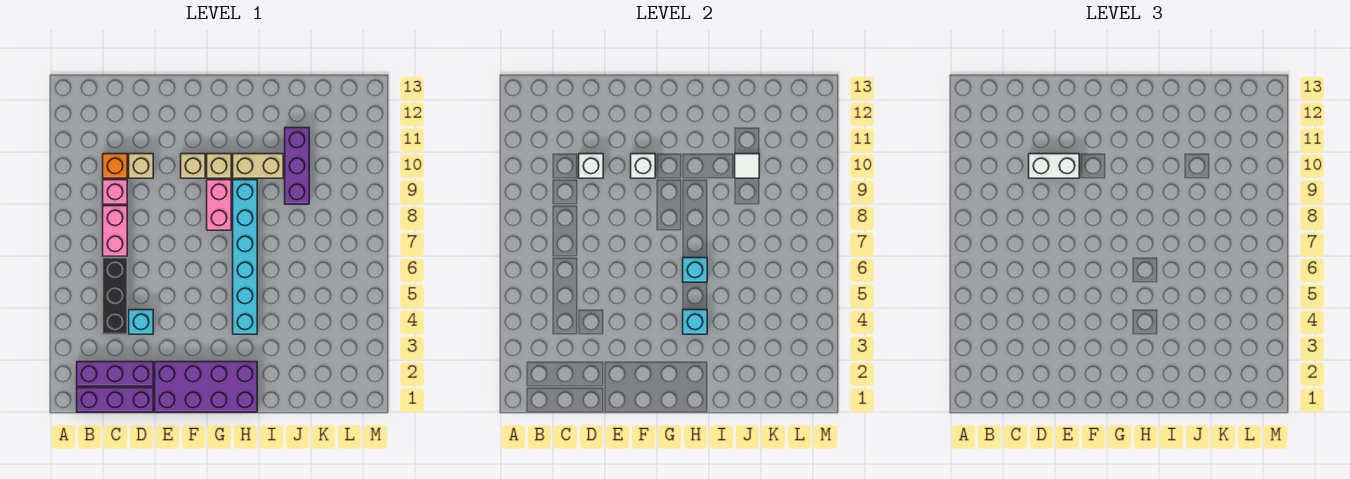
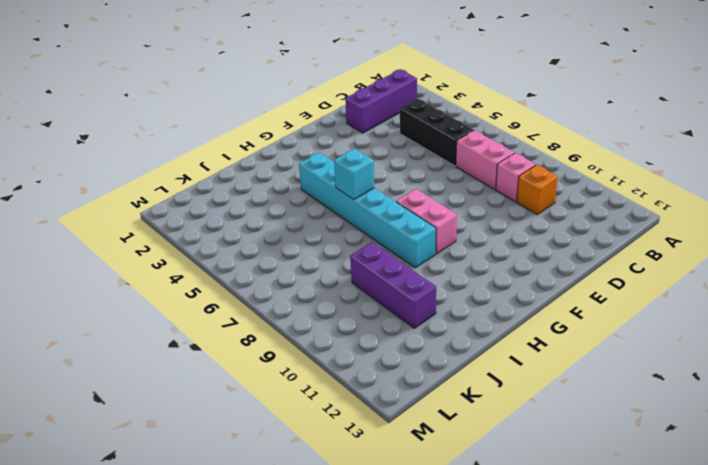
none -> purple 1x3 brick [77,388,153,412]
none -> cyan 1x1 brick [129,310,153,334]
none -> tan 1x1 brick [129,154,153,178]

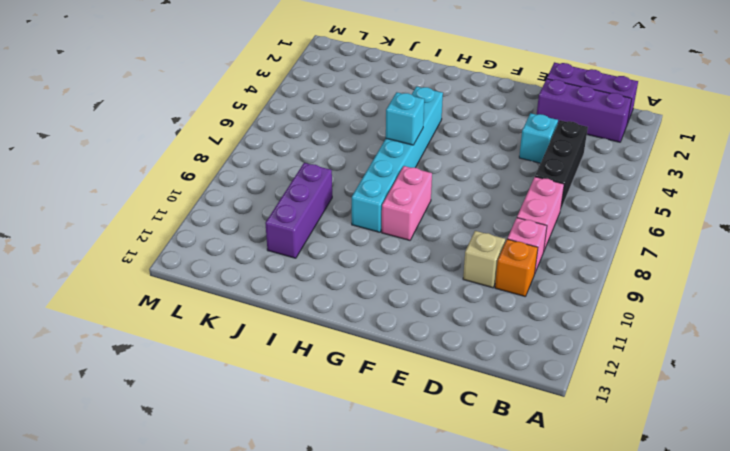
none -> purple 2x4 brick [155,362,257,412]
none -> tan 1x1 brick [181,154,205,178]
none -> tan 1x1 brick [207,154,231,178]

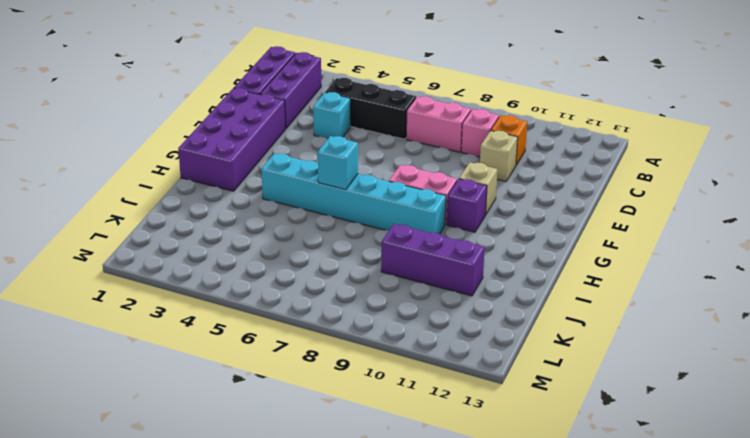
purple 1x1 brick [447,179,487,232] -> tan 1x1 brick [207,154,231,178]
none -> tan 1x2 brick [233,154,283,178]
none -> white 1x1 brick [579,154,603,178]
none -> white 1x1 brick [631,154,655,178]

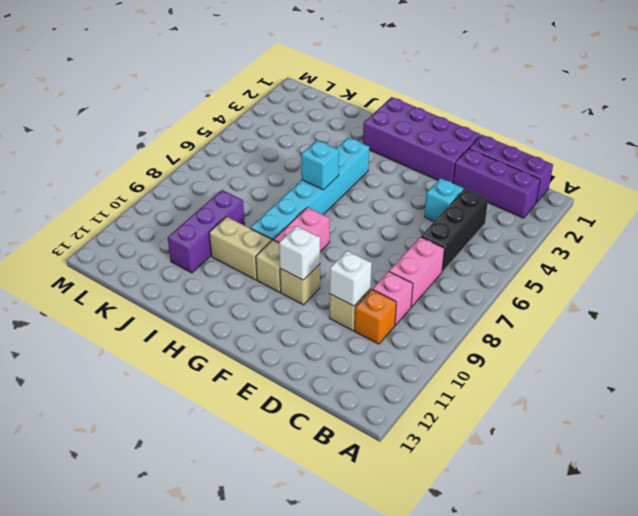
none -> cyan 1x1 brick [683,310,707,334]
none -> white 1x1 tile [735,154,759,178]
none -> white 1x2 brick [1029,154,1079,178]

